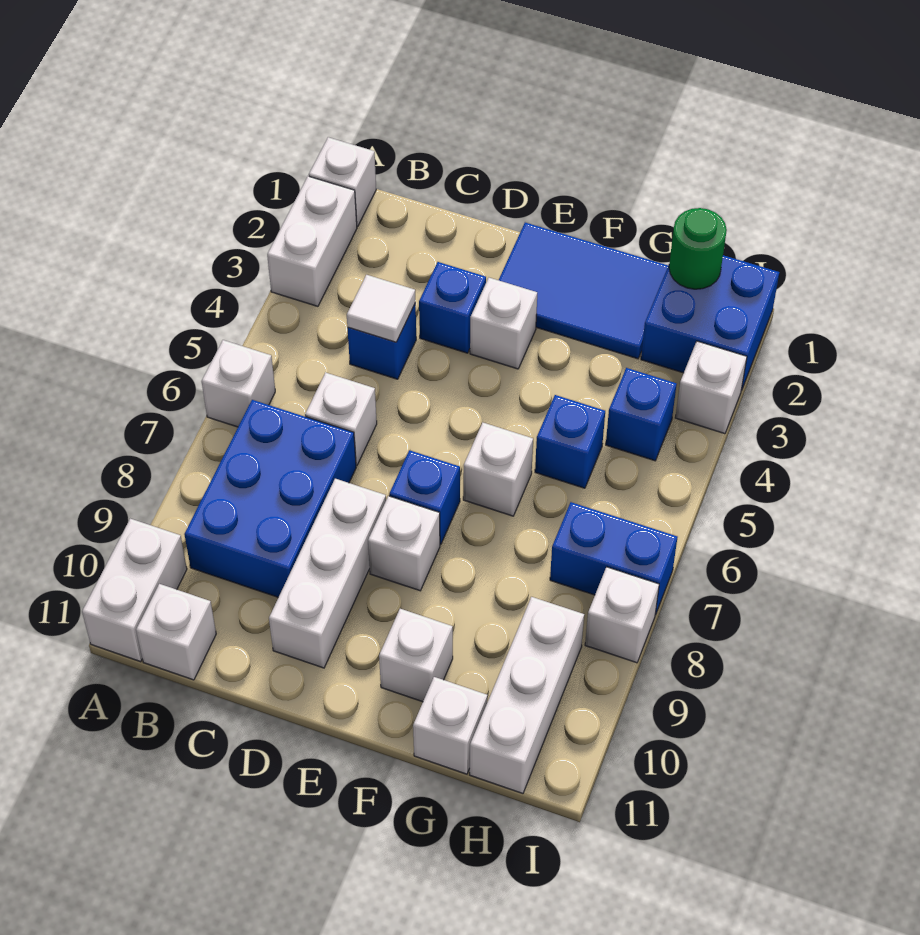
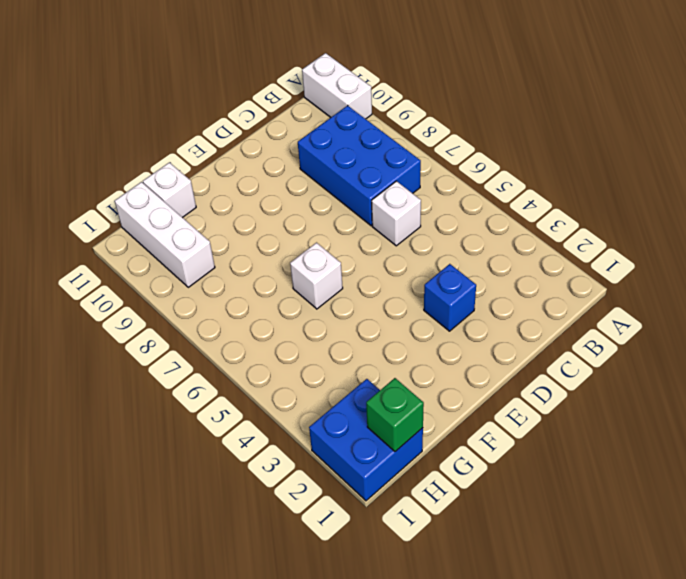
green 1x1 brick [366,378,424,452] -> green 1x1 round brick [669,208,727,289]
none -> white 1x1 brick [309,137,376,227]
none -> white 1x2 brick [267,176,357,306]
none -> white 1x1 brick [202,340,275,427]

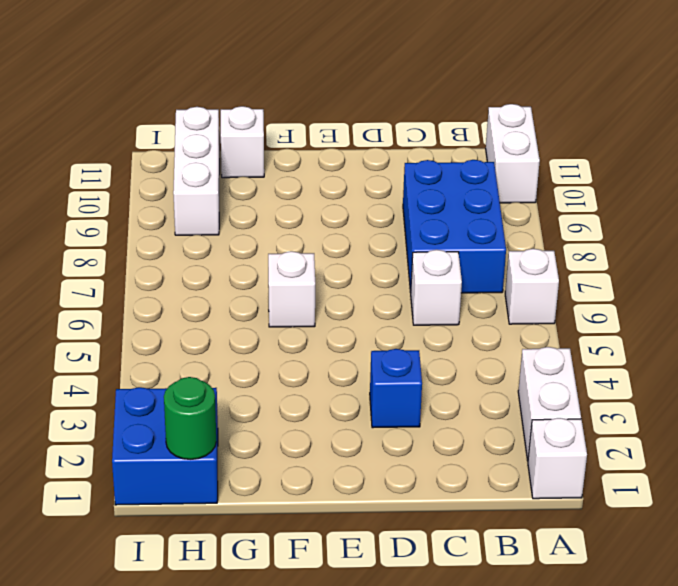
none -> white 1x1 brick [136,584,216,680]
none -> blue 1x1 brick [347,303,416,379]
none -> white 1x3 brick [269,479,386,668]

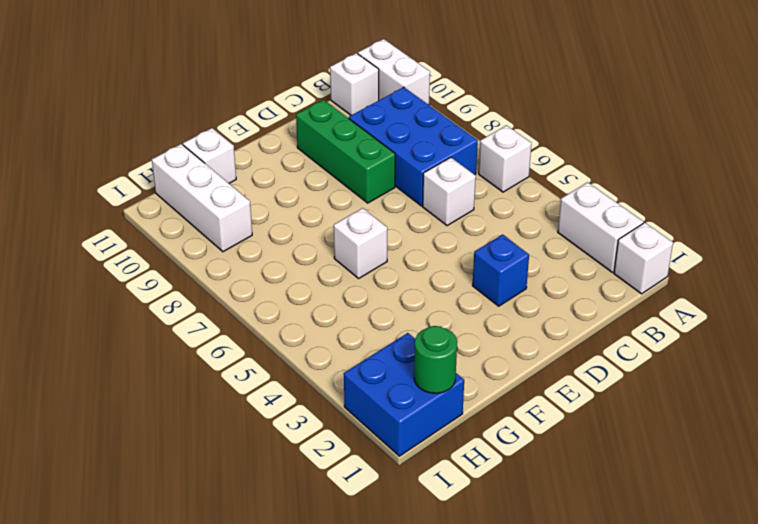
green 1x3 brick [296,100,395,203] -> white 1x3 brick [269,479,386,668]
none -> blue 1x1 brick [347,303,416,379]
none -> blue 2x3 tile [499,223,668,359]
none -> white 1x1 brick [470,278,537,369]

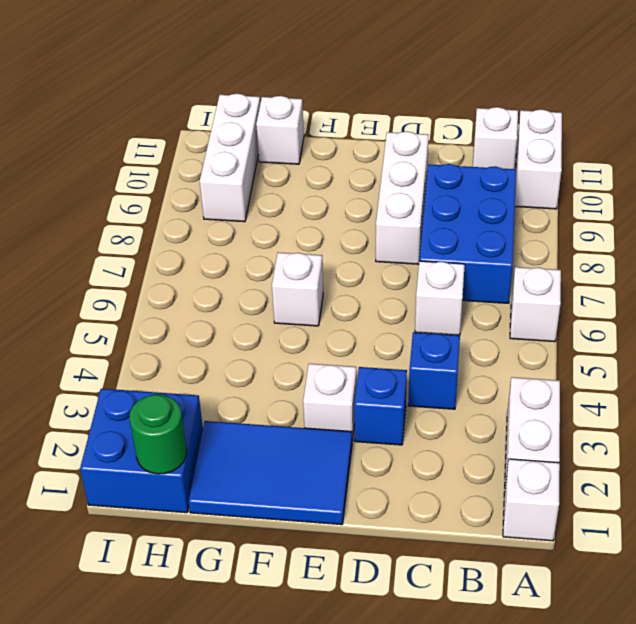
none -> blue 1x1 brick [389,450,460,544]
none -> white 1x1 brick [368,496,440,591]
none -> white 1x1 brick [379,609,453,702]

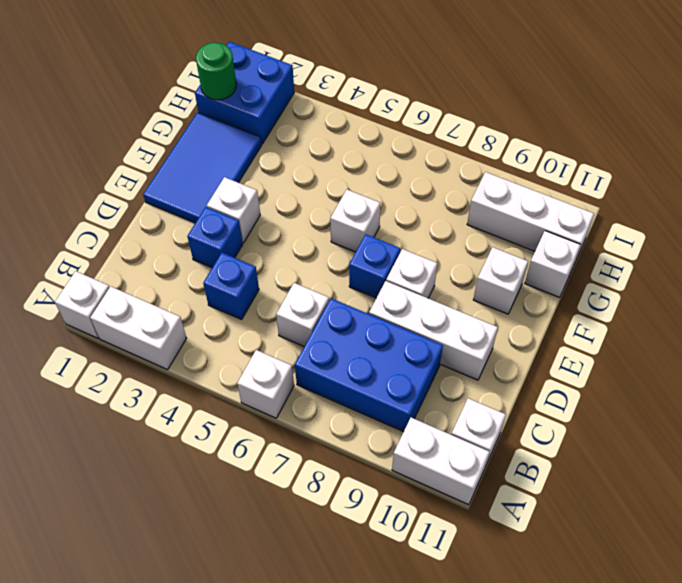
none -> blue 1x1 brick [535,395,605,488]
none -> blue 1x1 brick [606,368,677,461]
none -> blue 1x2 brick [550,502,677,615]

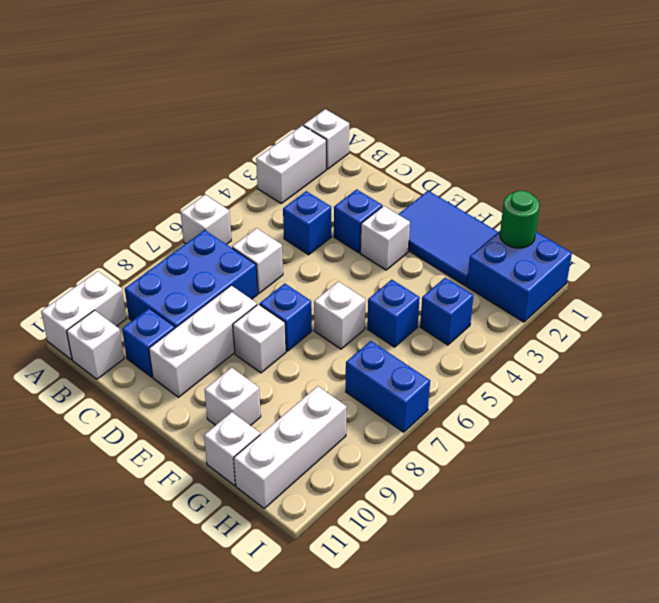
blue 1x1 brick [122,308,175,377] -> none
none -> white 1x1 brick [675,341,747,434]
none -> white 1x1 brick [585,567,659,663]
none -> white 1x1 tile [347,275,415,342]

